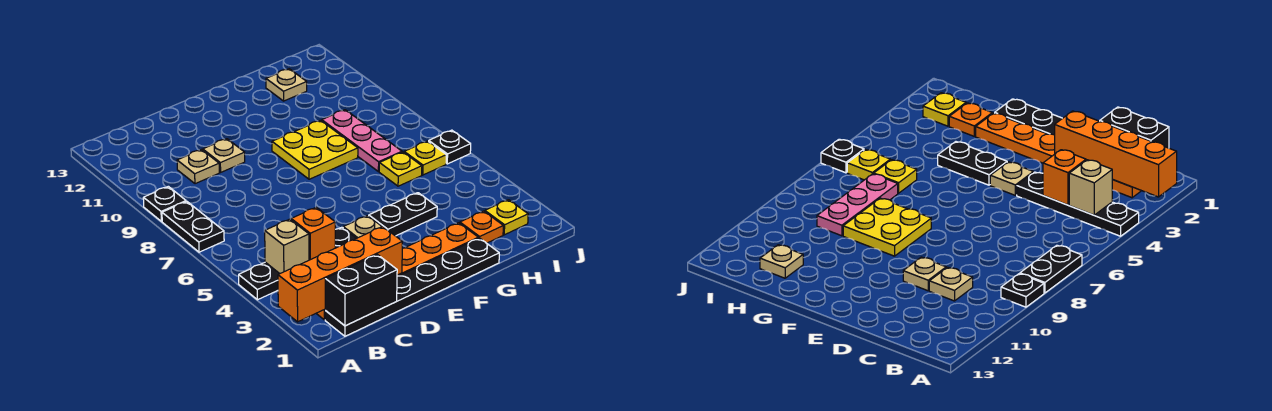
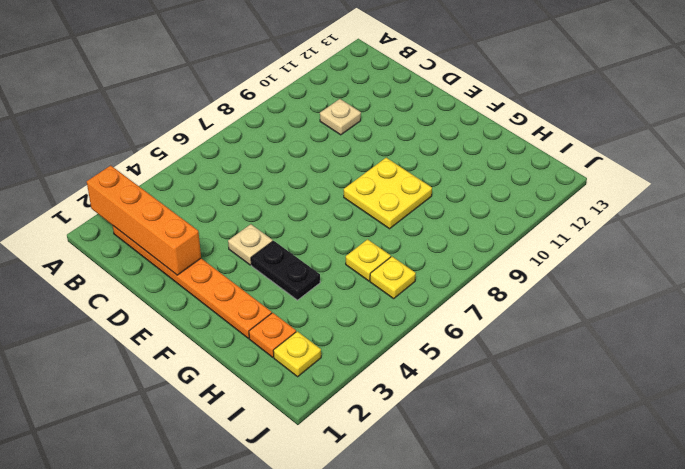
none -> black 1x4 plate [239,227,356,300]
none -> black 1x2 plate [162,202,224,252]
none -> black 1x1 plate [143,186,186,221]

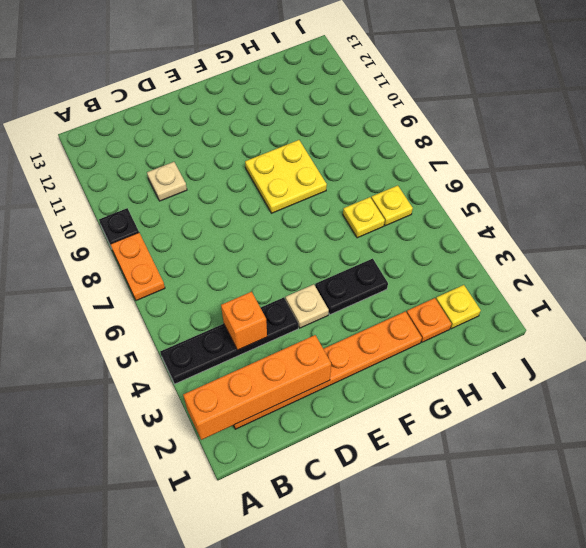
orange 1x2 plate [110,233,165,301] -> black 1x2 plate [162,202,224,252]
none -> black 1x6 plate [325,238,499,336]
none -> tan 1x1 plate [203,139,245,172]
none -> pink 1x3 plate [322,110,402,172]

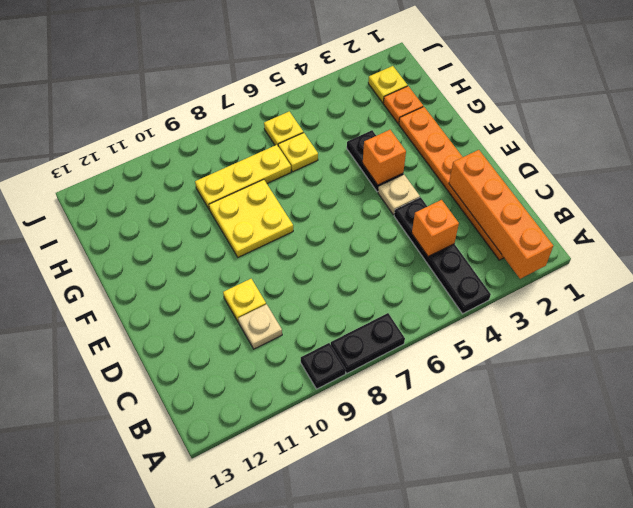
yellow 1x1 plate [223,279,266,322] -> tan 1x1 plate [203,139,245,172]
orange 1x1 brick [363,130,406,185] -> none
yellow 1x3 plate [195,145,291,210] -> pink 1x3 plate [322,110,402,172]
none -> black 1x6 plate [325,238,499,336]
none -> tan 1x1 plate [266,69,307,101]
none -> black 1x1 plate [429,130,471,164]

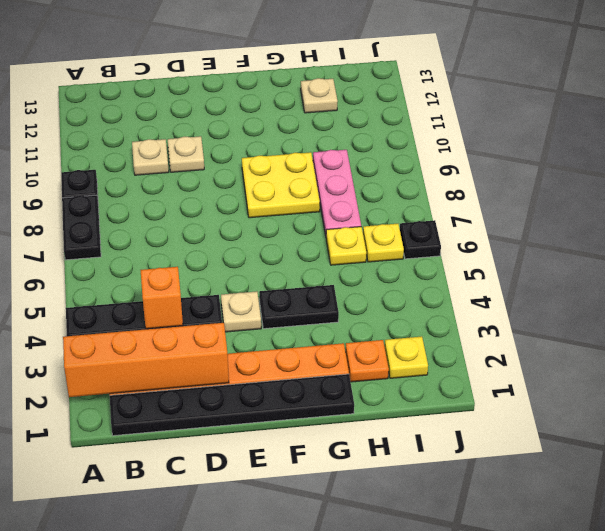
none -> black 1x2 brick [325,254,397,326]
none -> tan 1x1 brick [265,219,309,274]

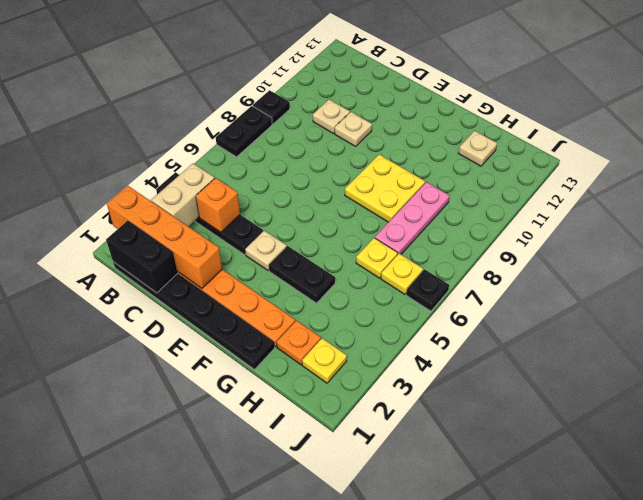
tan 1x2 brick [151,164,215,227] -> tan 1x1 brick [265,219,309,274]

